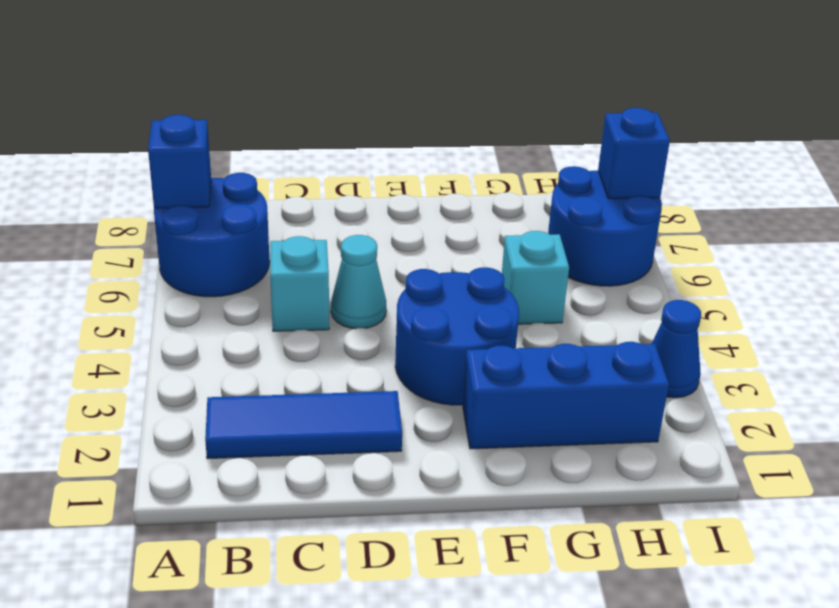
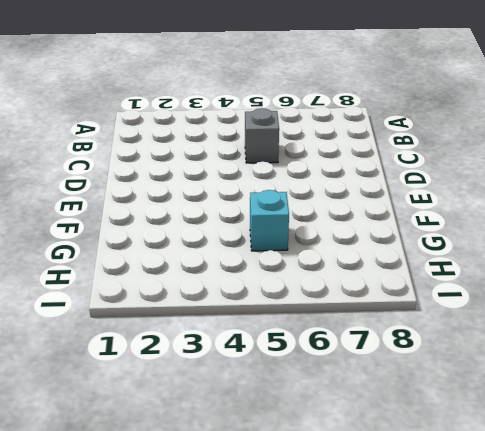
grey 1x1 brick [245,108,279,163] -> cyan 1x1 brick [270,236,329,331]
none -> blue 2x2 round brick [154,173,270,297]
none -> blue 1x3 tile [205,391,402,459]

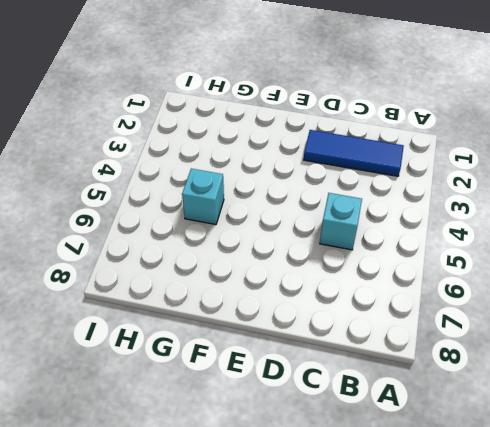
none -> blue 2x2 round brick [154,173,270,297]
none -> cyan 1x1 cone [331,235,386,329]

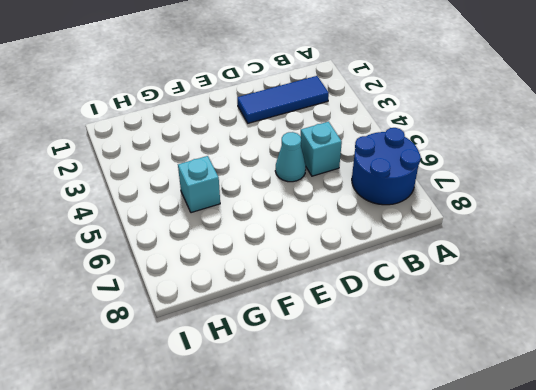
none -> blue 2x2 round brick [395,267,519,405]
none -> blue 1x3 brick [463,342,669,449]

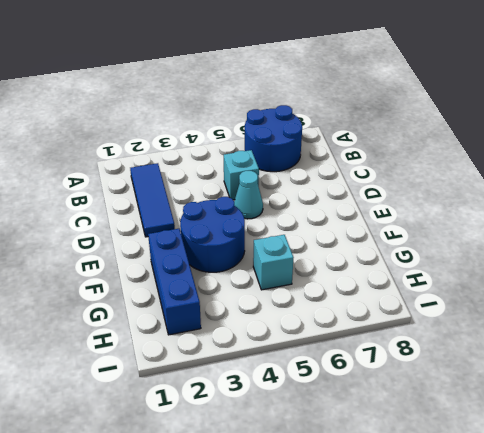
none -> blue 2x2 round brick [548,166,662,286]
none -> blue 1x1 cone [652,300,701,398]

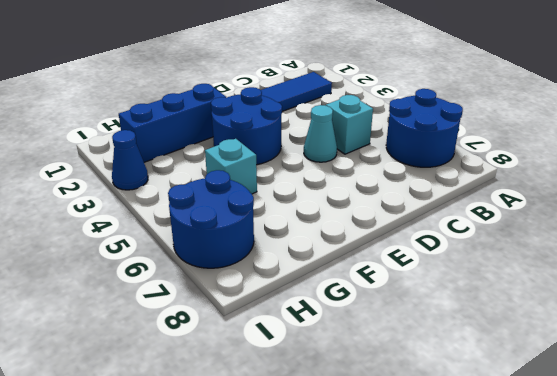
none -> blue 1x1 brick [148,115,211,208]
none -> blue 1x1 brick [598,108,670,199]

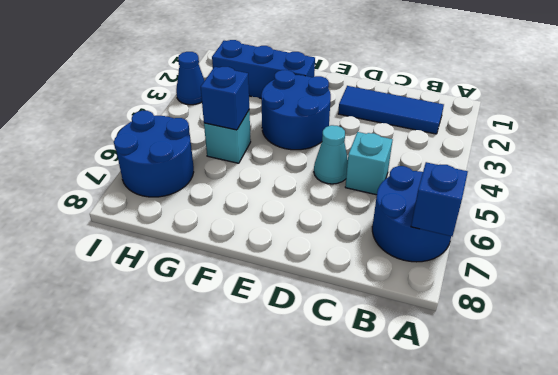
blue 1x1 brick [201,67,249,130] -> blue 1x1 brick moved to [598,108,670,199]

